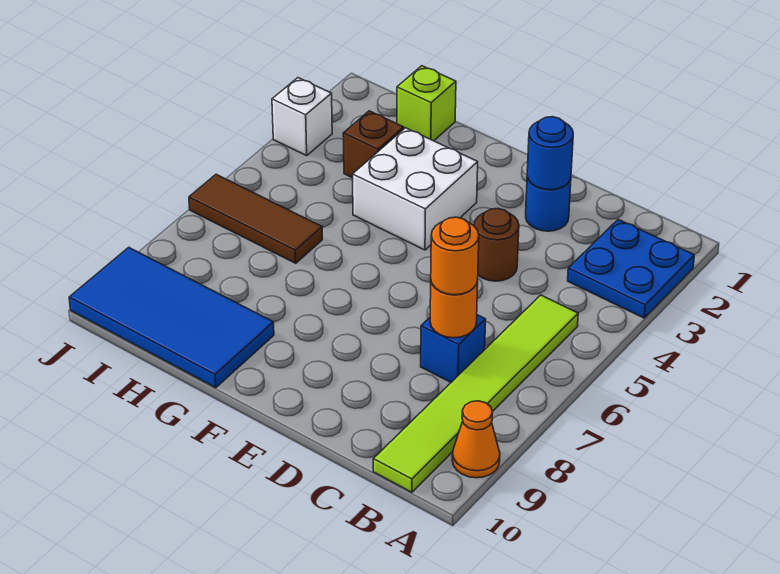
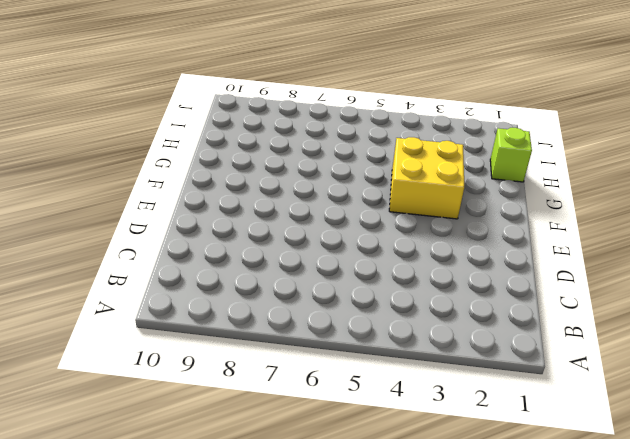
yellow 2x2 brick [389,137,464,219] -> white 2x2 brick [353,128,478,250]
none -> blue 2x2 plate [568,219,694,318]
none -> orange 1x1 cone [452,401,500,478]
none -> lime 1x6 tile [373,295,578,492]

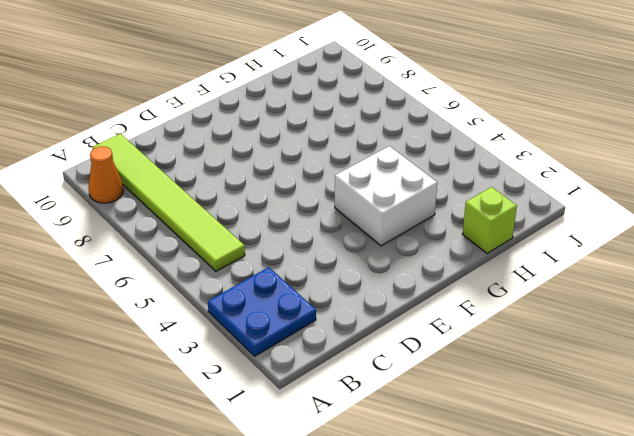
none -> blue 1x1 brick [421,315,486,382]
none -> blue 1x1 round brick [526,177,571,231]
none -> brown 1x1 round brick [474,208,519,281]

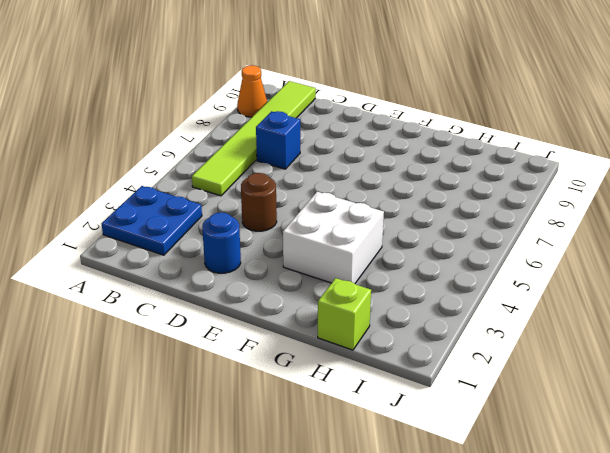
none -> blue 2x4 tile [69,247,274,388]
none -> brown 1x1 brick [343,111,404,178]
none -> brown 1x3 tile [189,174,322,263]

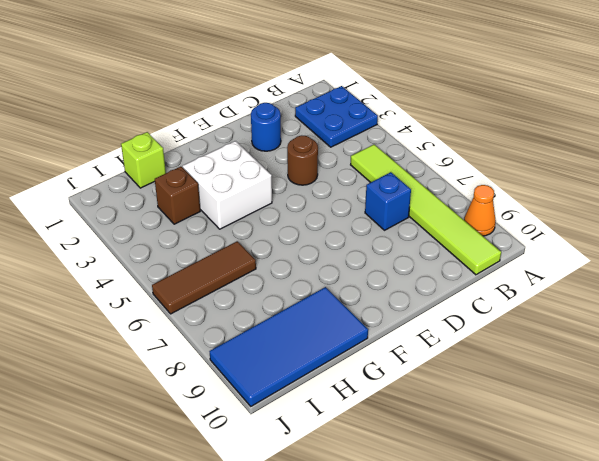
none -> white 1x1 brick [272,78,332,156]
none -> orange 1x1 round brick [430,281,478,338]
none -> blue 1x1 round brick [527,117,573,190]

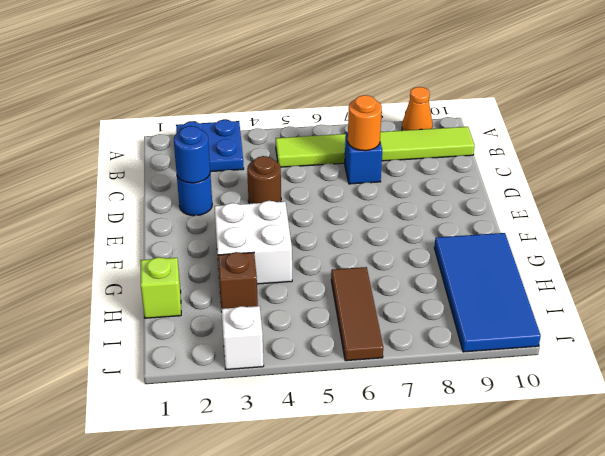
none -> orange 1x1 round brick [431,217,479,295]

